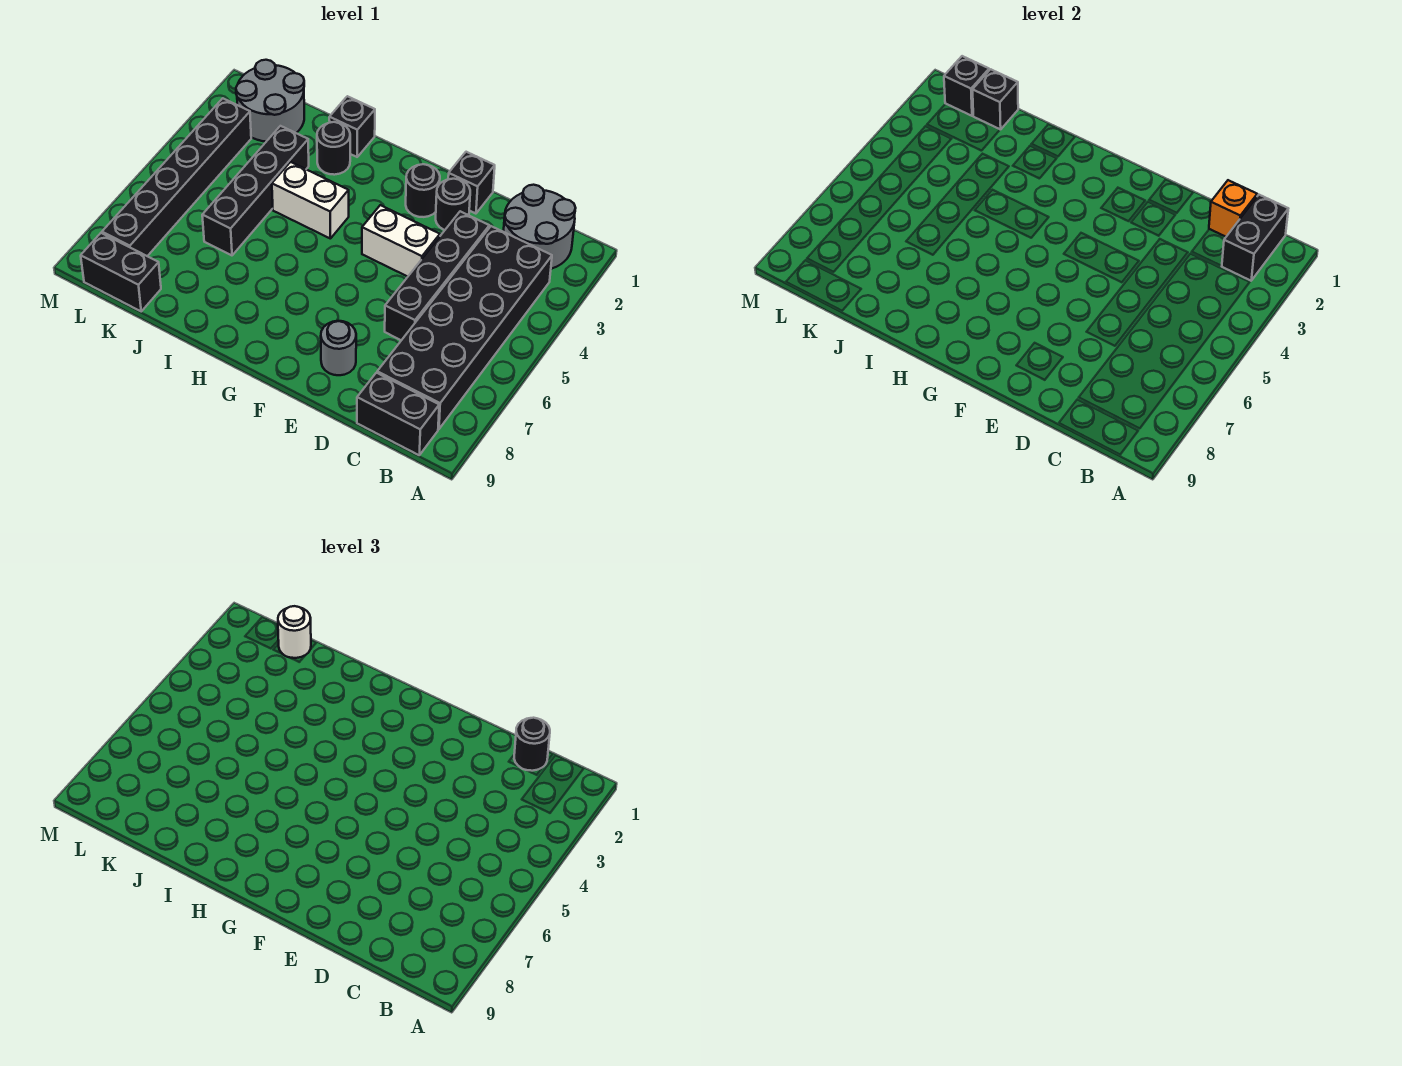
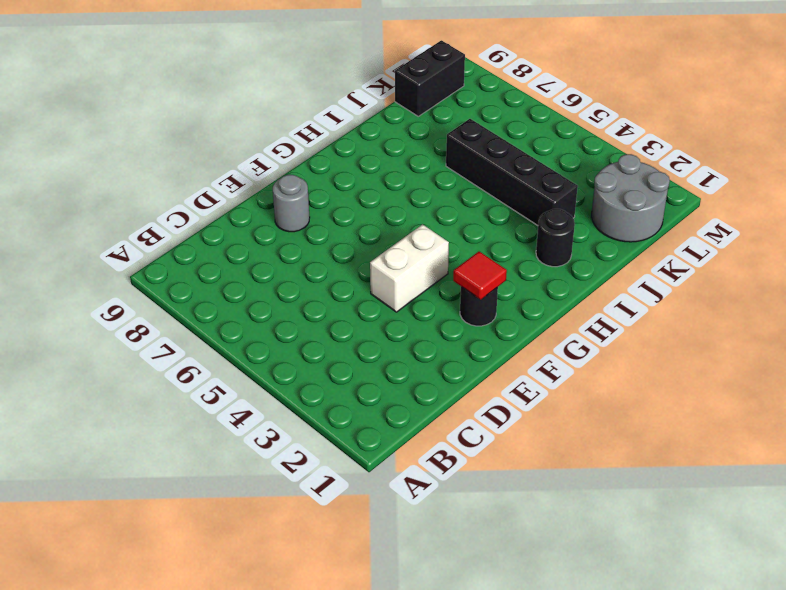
red 1x1 tile [453,252,507,300] -> none
none -> grey 2x2 round brick [504,185,575,269]
none -> black 2x6 brick [377,226,552,429]
none -> black 1x2 brick [357,373,439,455]

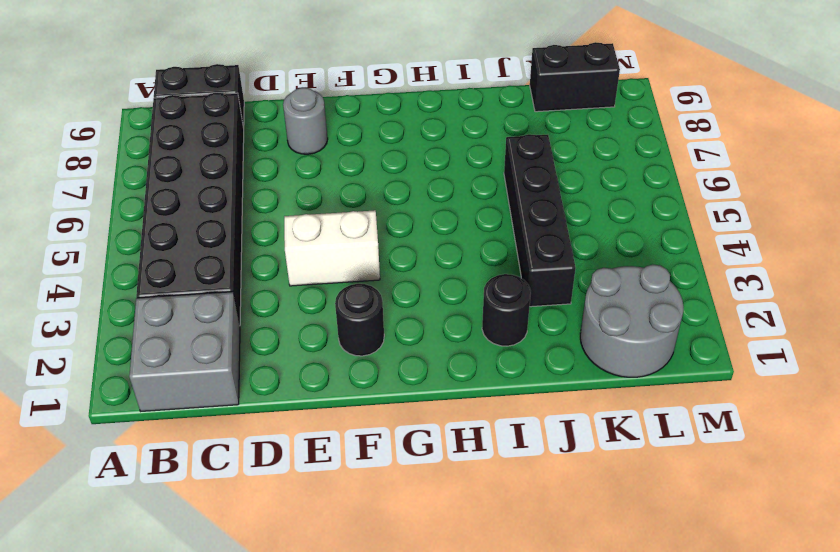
grey 2x2 brick [129,292,240,411] -> grey 2x2 round brick [504,185,575,269]
none -> black 1x4 brick [385,211,489,340]
none -> black 1x1 brick [448,152,495,214]
none -> black 1x1 round brick [436,179,470,230]

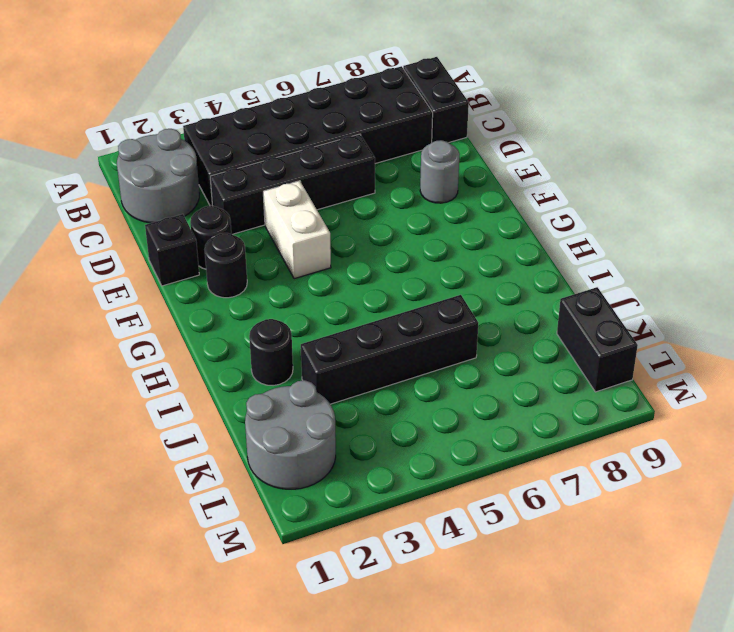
none -> white 1x2 brick [272,162,349,239]
none -> black 1x1 brick [329,96,375,157]
none -> black 1x6 brick [102,98,251,256]

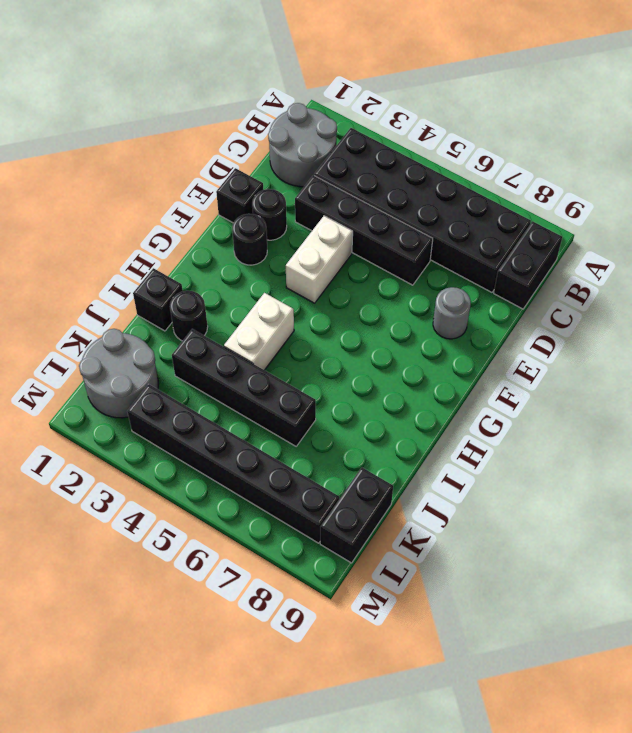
none -> black 1x2 brick [1222,195,1288,281]
none -> orange 1x1 brick [1209,180,1257,237]
none -> black 1x1 brick [973,69,1018,130]

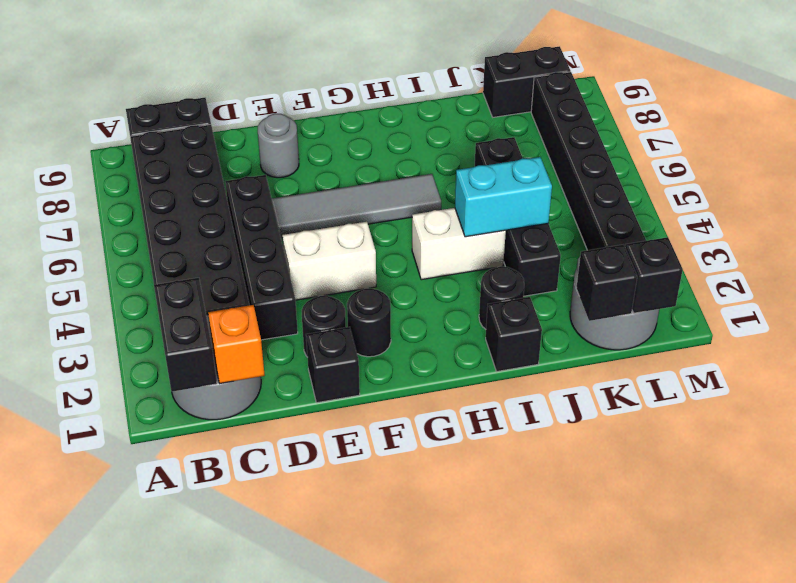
grey 1x4 tile [272,174,441,238] -> none
cyan 1x2 brick [455,157,552,237] -> none
none -> black 1x1 round brick [514,718,550,771]
none -> white 1x1 round brick [278,606,311,658]

